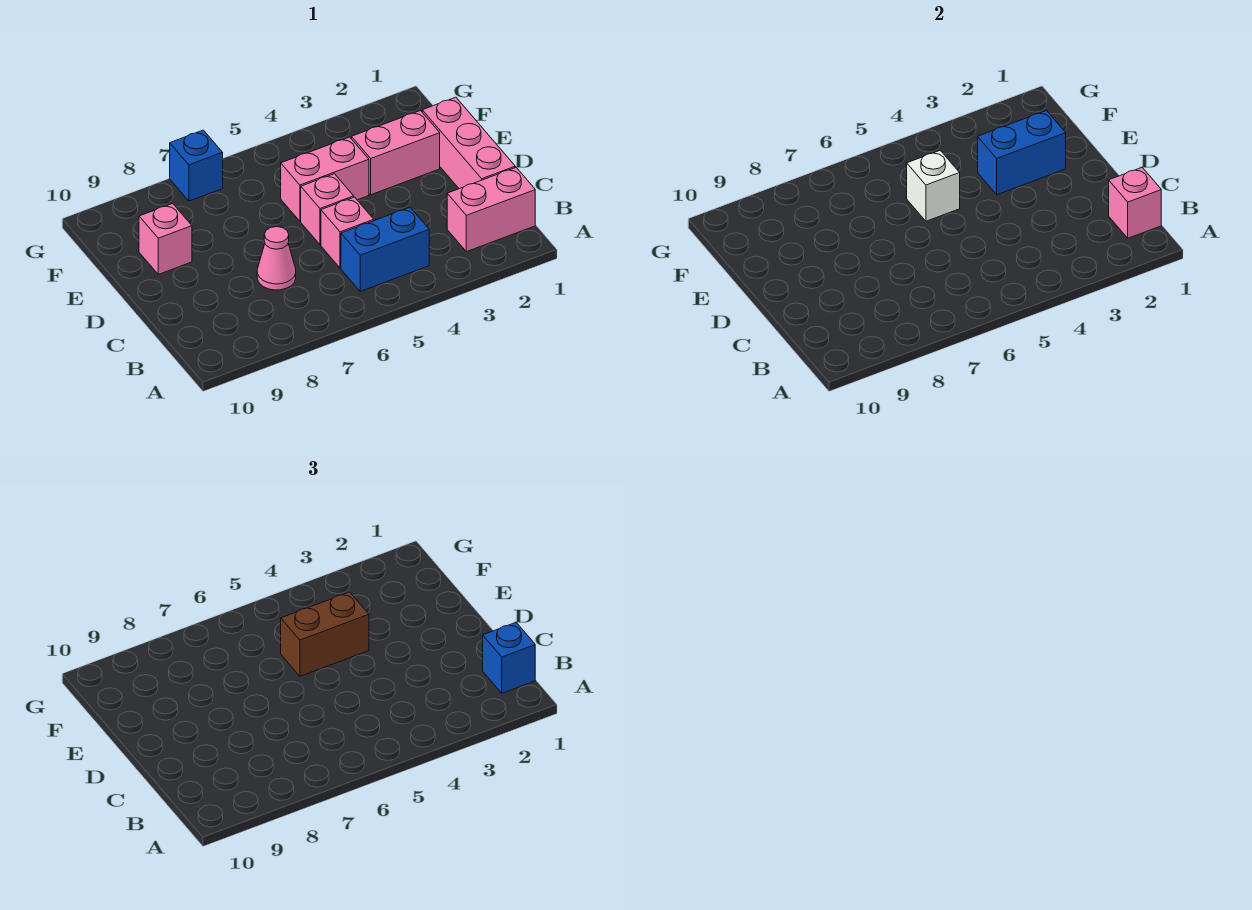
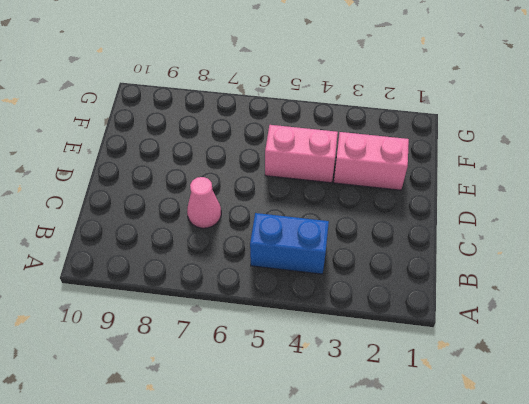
none -> pink 1x2 brick [447,167,535,252]
none -> pink 1x3 brick [422,97,515,189]
none -> pink 1x1 brick [321,197,374,268]

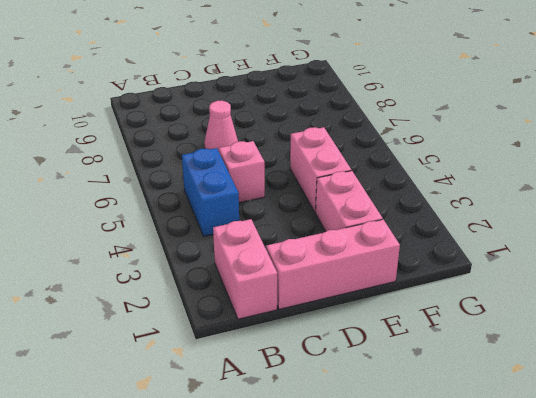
none -> pink 1x1 brick [301,174,354,245]
none -> pink 1x1 brick [139,204,192,274]
none -> blue 1x1 brick [170,130,223,201]

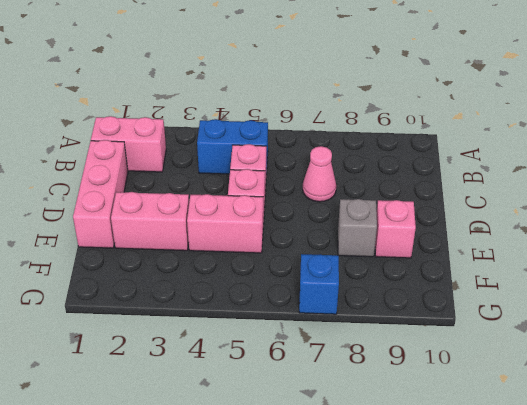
grey 1x1 brick [338,199,377,257] -> none
none -> pink 1x1 brick [1109,168,1161,238]
none -> blue 1x2 brick [978,111,1066,195]
none -> white 1x1 brick [907,150,960,221]

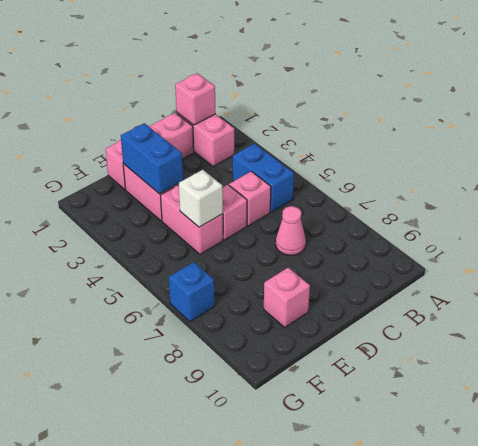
none -> blue 1x1 brick [483,623,535,693]
none -> brown 1x2 brick [281,592,369,676]

